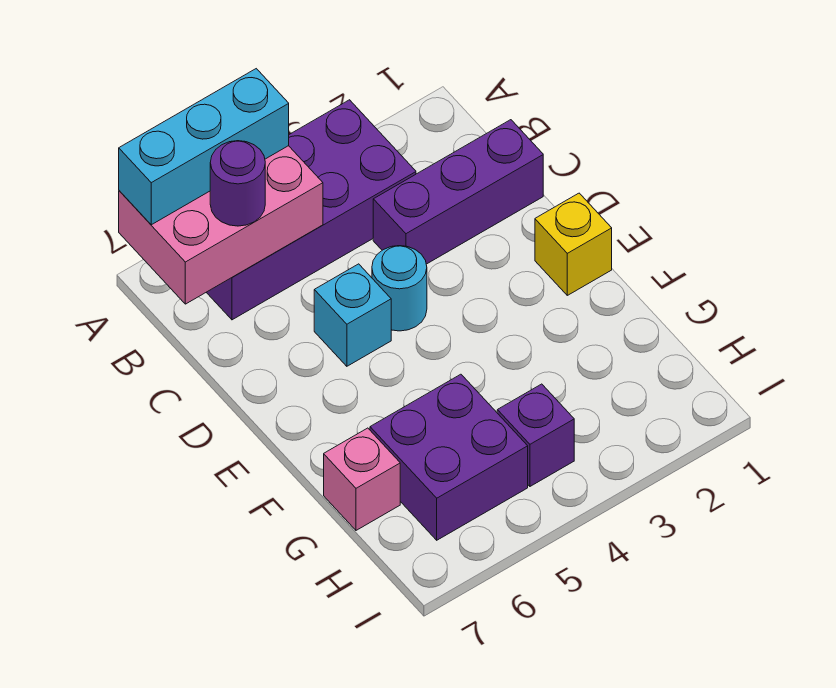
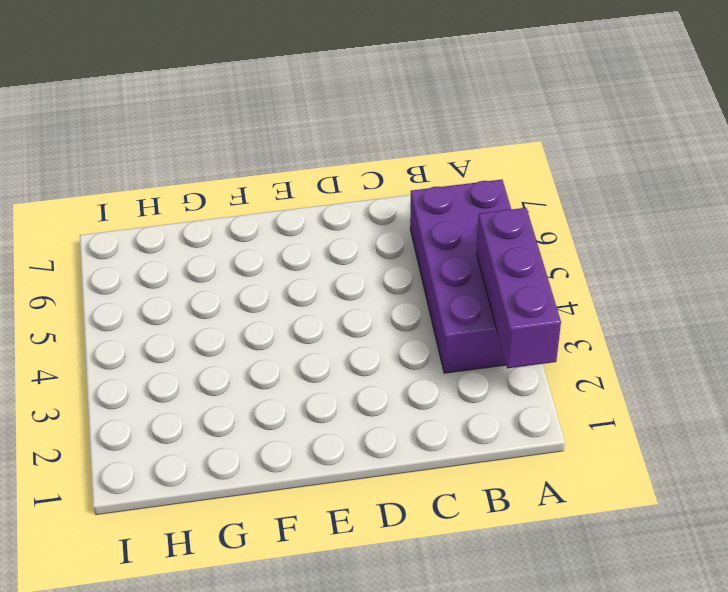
purple 1x3 brick [477,208,561,368] -> purple 1x3 brick moved to [373,120,543,264]
none -> cyan 1x1 round brick [372,246,427,331]
none -> cyan 1x1 brick [314,264,391,366]

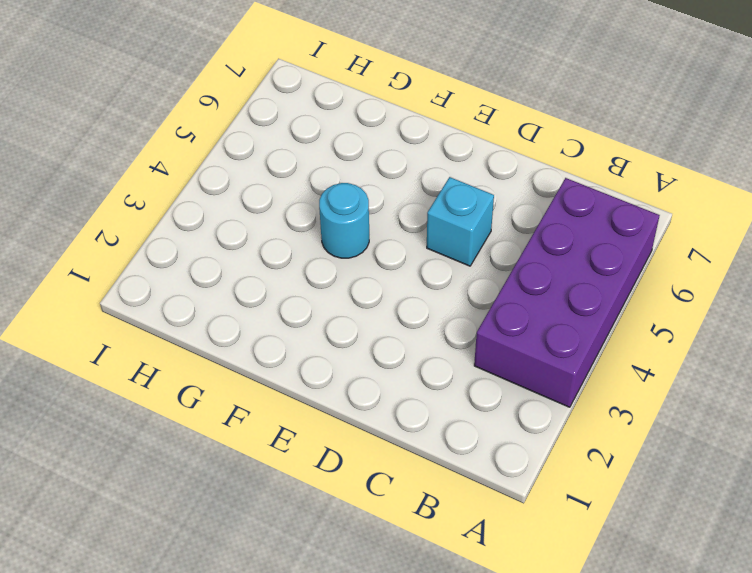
cyan 1x1 round brick [319,183,369,258] -> cyan 1x1 round brick moved to [372,246,427,331]
none -> purple 1x3 brick [373,120,543,264]
none -> yellow 1x1 brick [535,193,612,295]

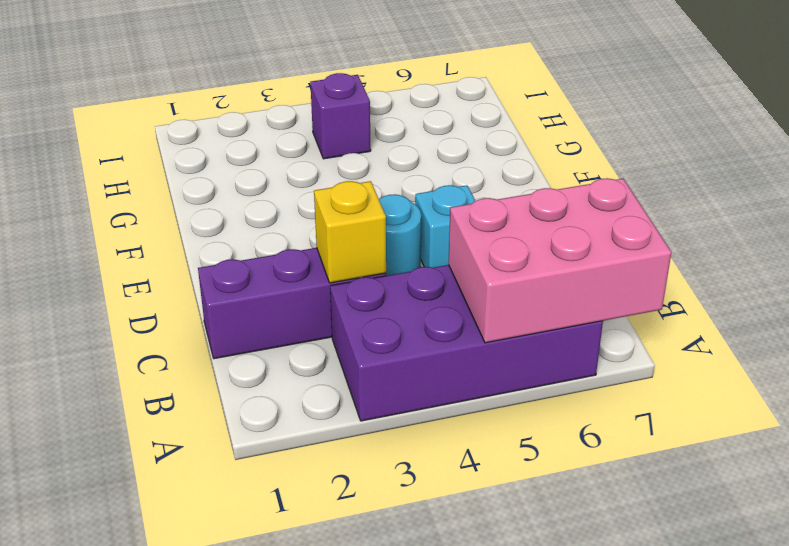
yellow 1x1 brick [314,181,386,283] -> yellow 1x1 brick moved to [535,193,612,295]
none -> purple 2x2 brick [370,374,528,540]
none -> pink 1x1 brick [324,428,400,530]

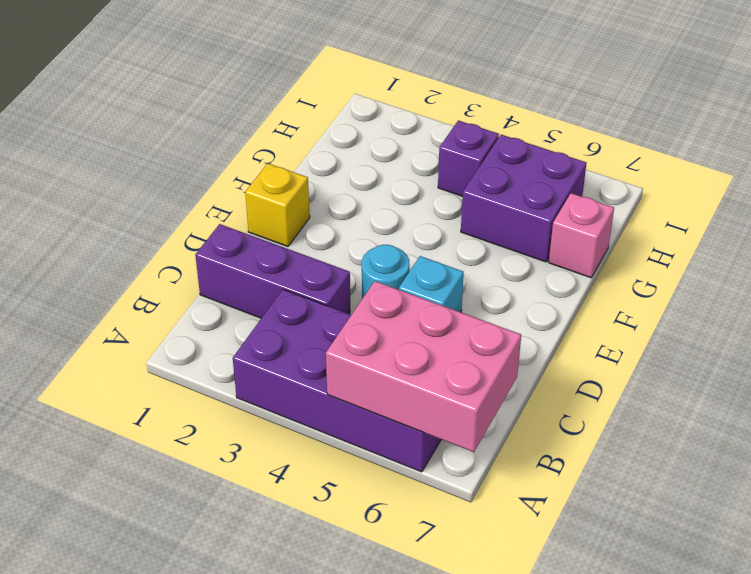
none -> cyan 1x3 brick [119,69,289,225]
none -> purple 1x1 round brick [210,141,265,226]

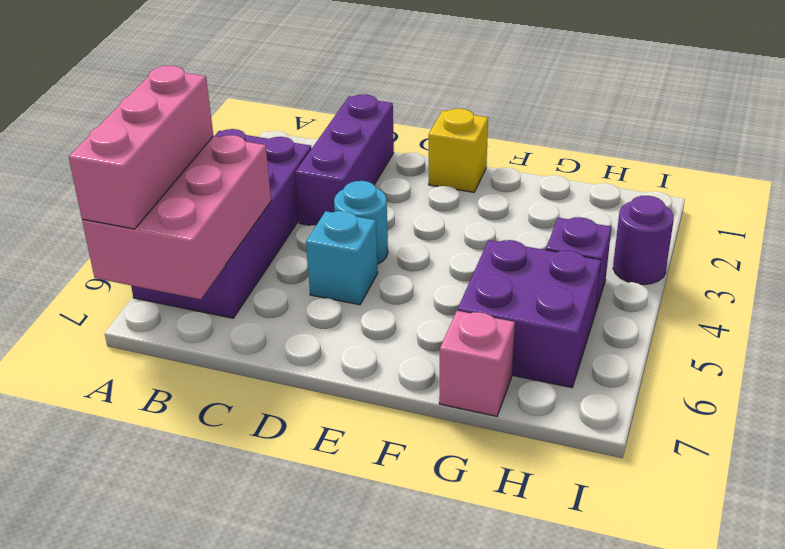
pink 1x3 brick [69,66,213,229] -> cyan 1x3 brick [119,69,289,225]
purple 1x1 round brick [613,196,674,285] -> purple 1x1 round brick moved to [210,141,265,226]

